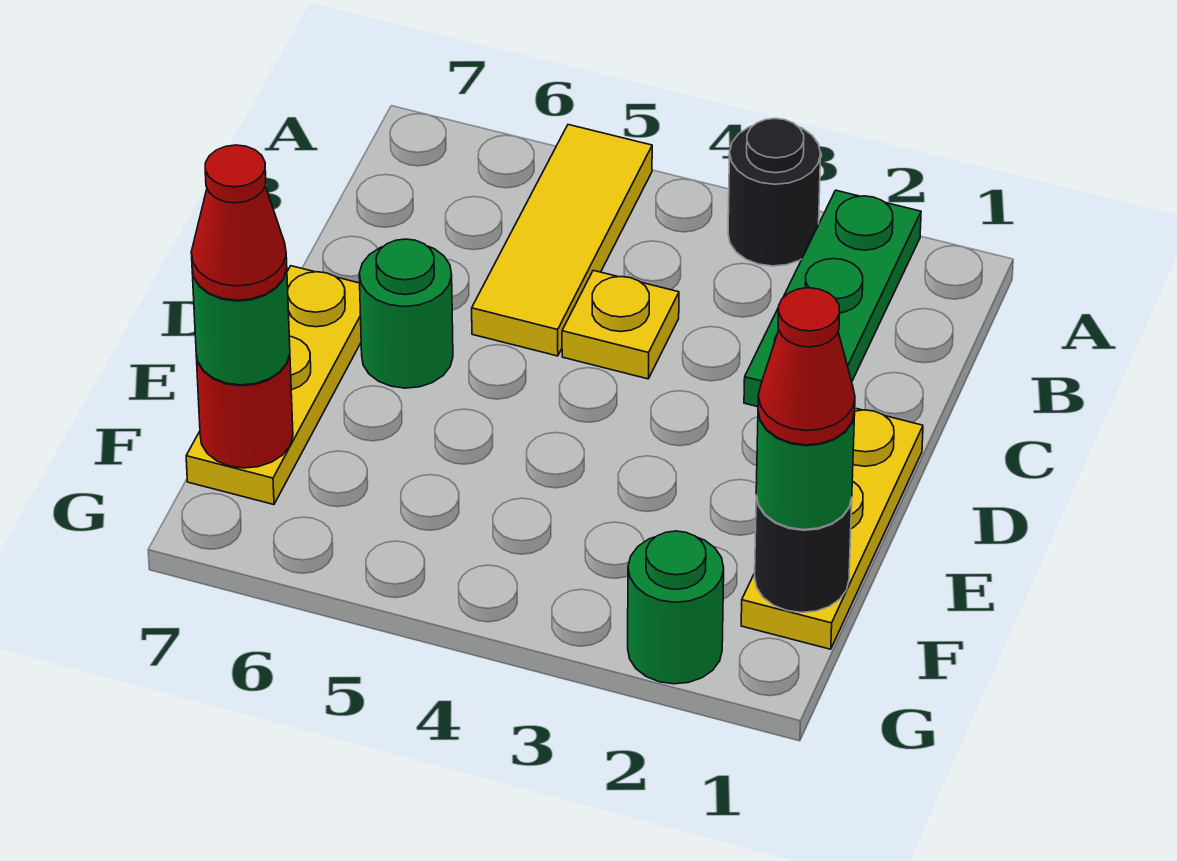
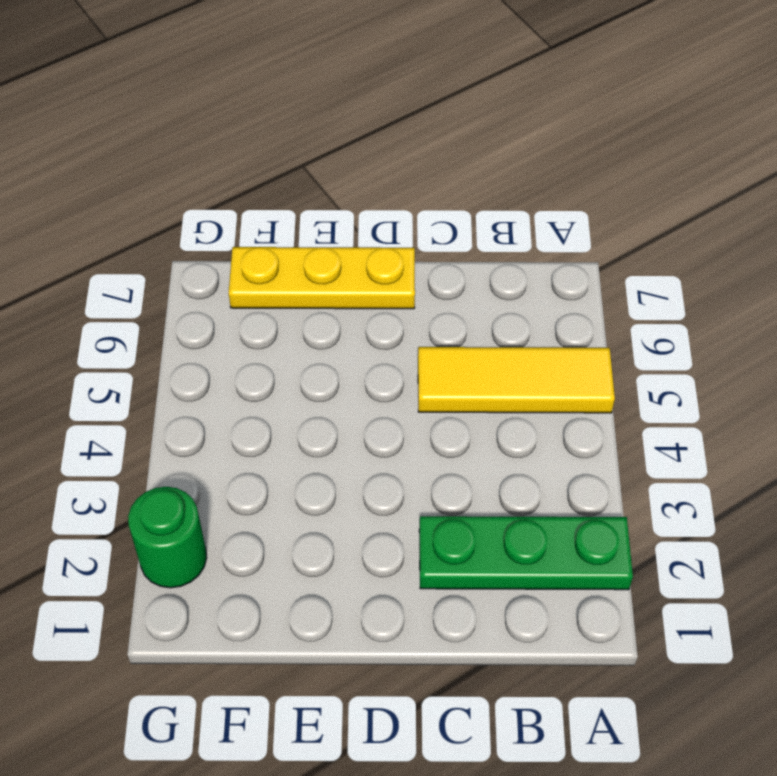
none -> black 1x1 round brick [728,119,821,266]
none -> yellow 1x1 plate [562,270,679,379]
none -> yellow 1x3 plate [741,408,923,649]

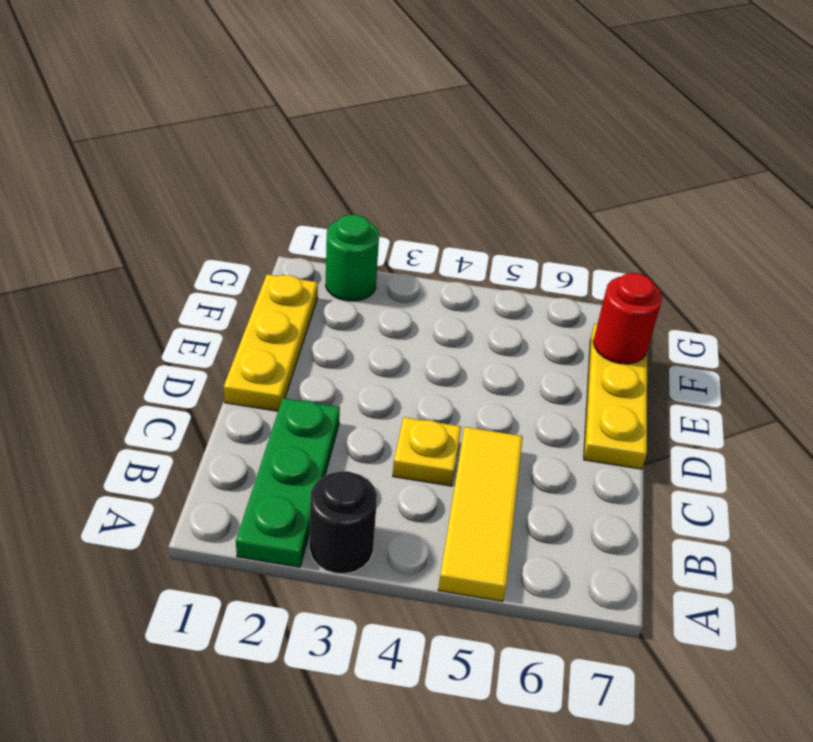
none -> green 1x1 round brick [359,239,453,388]
none -> black 1x1 round brick [755,495,852,613]
none -> green 1x1 round brick [756,412,855,530]

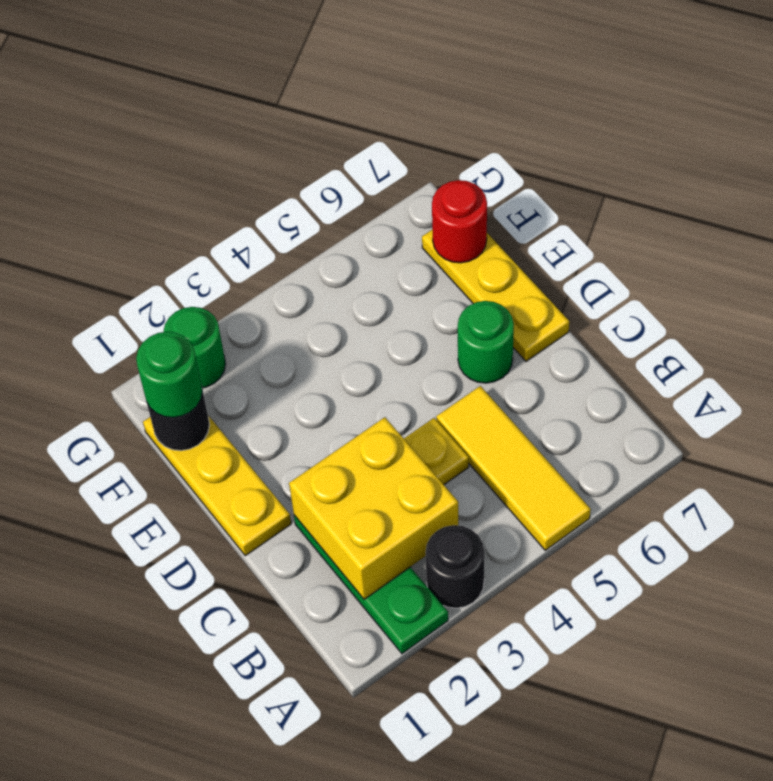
yellow 2x2 brick [289,417,458,599] -> none
none -> green 1x1 round brick [192,270,290,385]
none -> red 1x1 cone [758,288,855,445]
none -> red 1x1 cone [191,145,287,300]

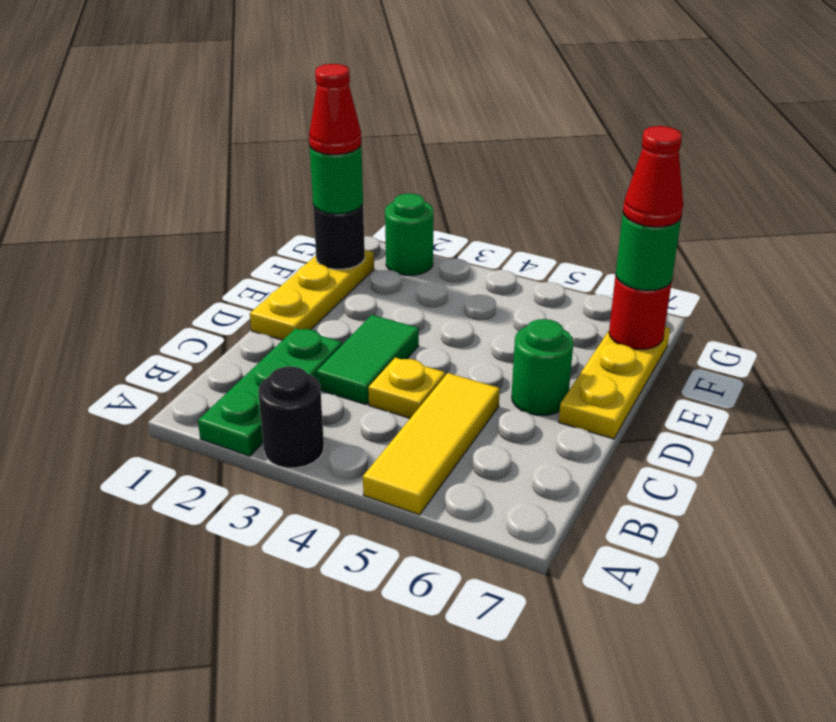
green 1x2 tile [316,315,419,405] -> none

